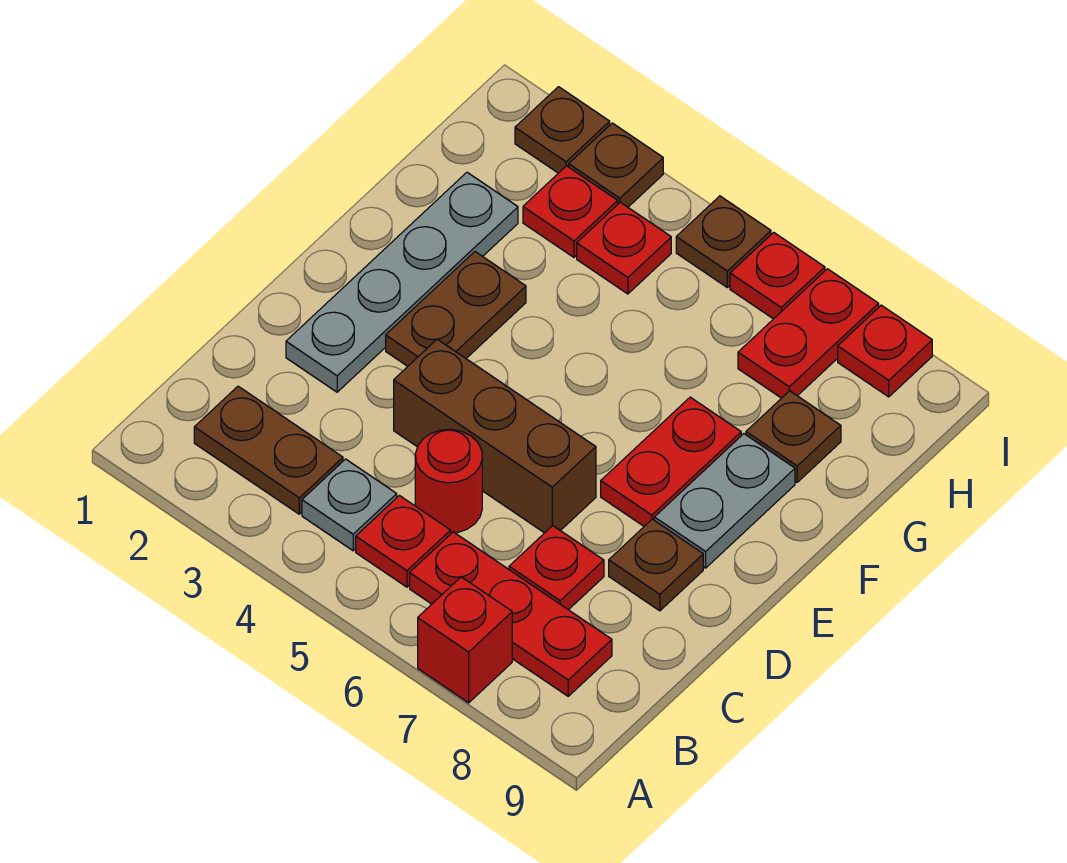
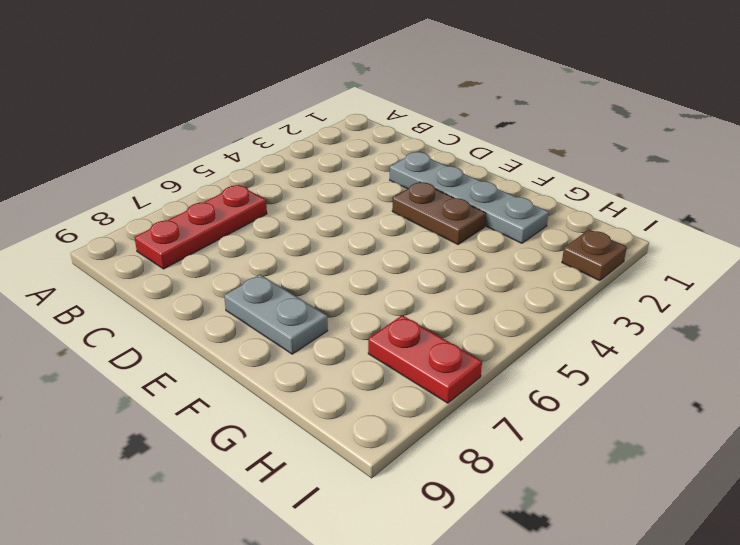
none -> red 1x1 brick [418,577,512,703]
none -> brown 1x2 plate [194,386,343,514]
none -> grey 1x1 plate [302,459,397,551]

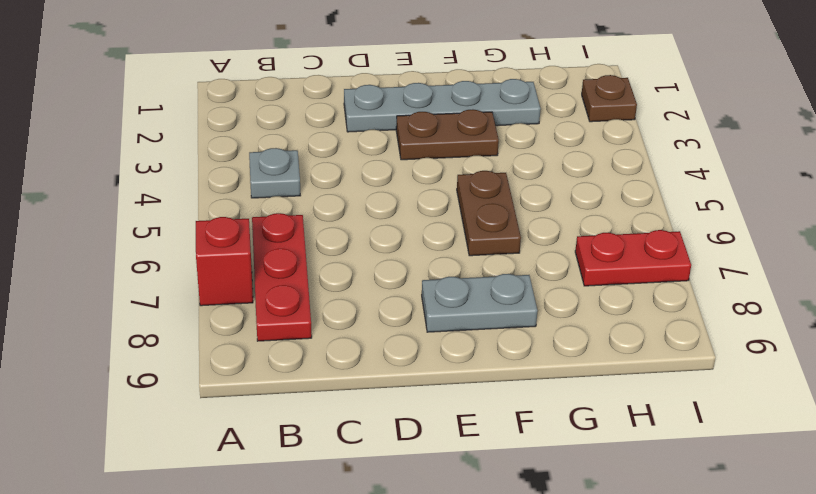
brown 1x2 plate [457,171,521,256] -> brown 1x2 plate moved to [194,386,343,514]
none -> red 1x1 plate [356,496,451,587]
none -> red 1x1 round brick [415,429,482,533]
none -> red 1x1 plate [509,526,604,610]

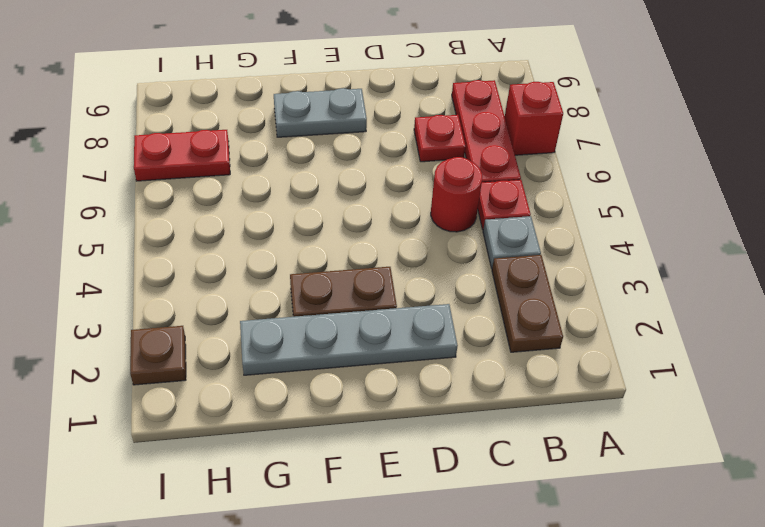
none -> brown 1x3 brick [394,339,596,533]
none -> brown 1x1 plate [609,519,703,611]
none -> red 1x2 plate [601,397,741,526]

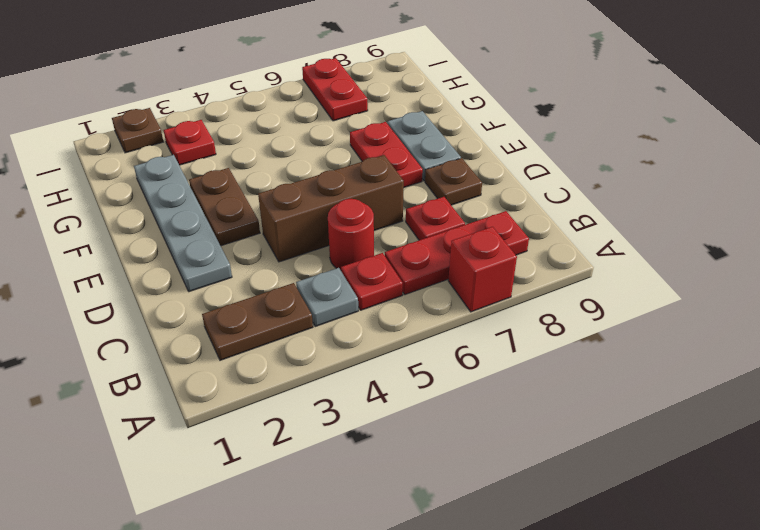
none -> brown 1x1 plate [746,391,841,482]
none -> red 1x1 plate [577,202,671,294]
none -> brown 1x1 plate [569,123,663,207]

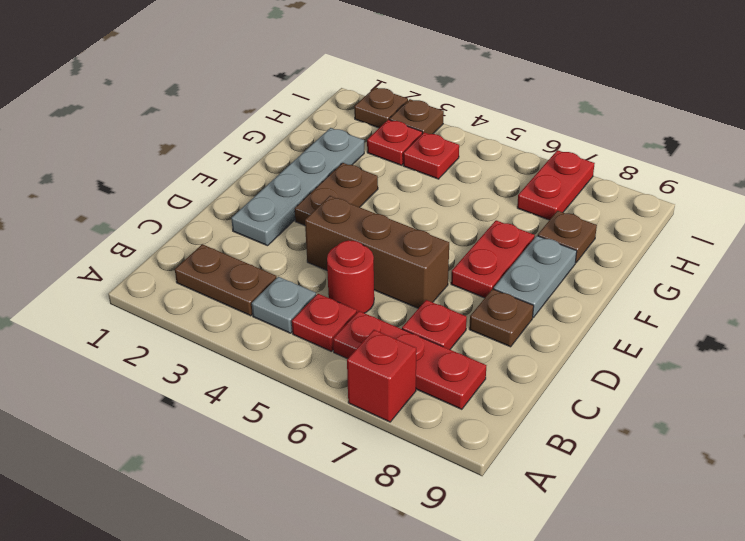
none -> brown 1x1 plate [676,196,771,287]
none -> red 1x1 plate [730,232,825,319]
none -> red 1x1 plate [838,305,932,397]

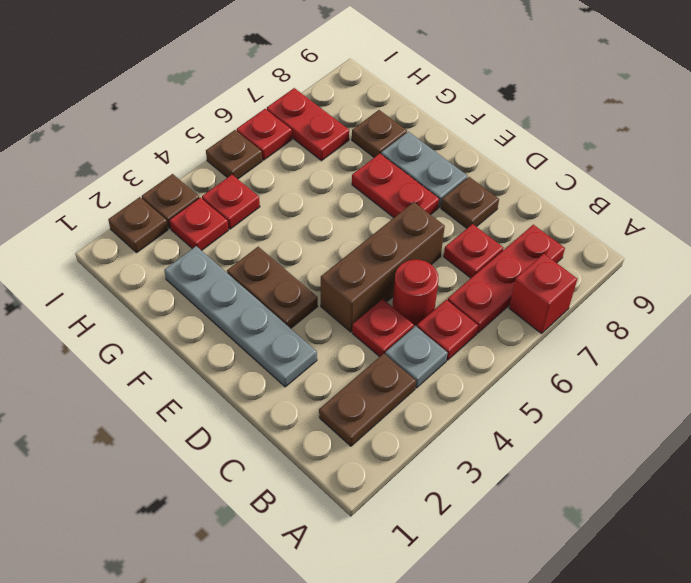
red 1x1 plate [352,299,414,357] -> red 1x1 plate moved to [838,305,932,397]

